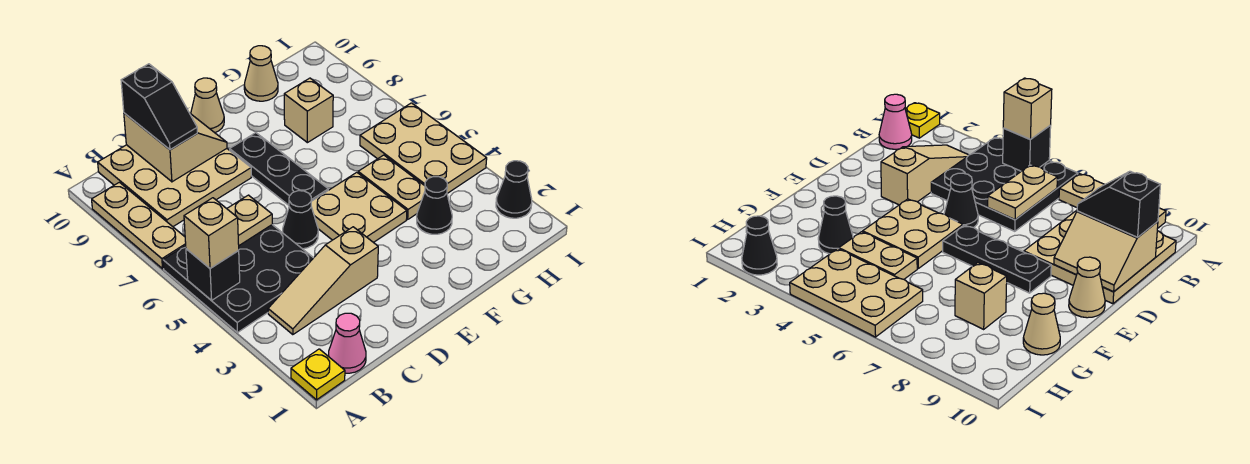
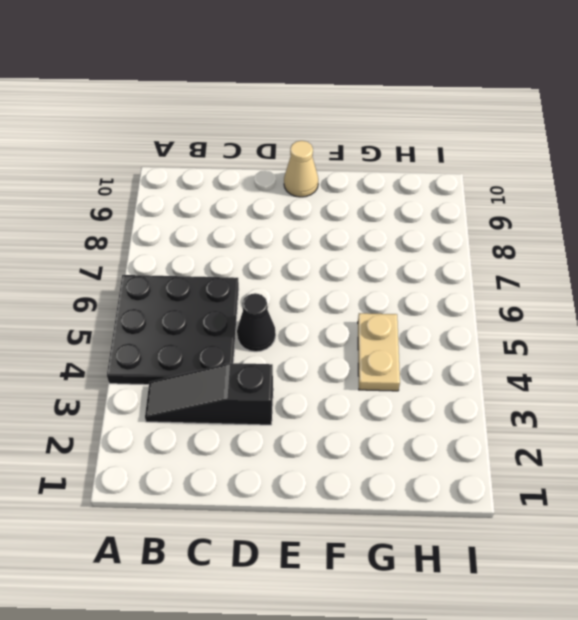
black 1x3 slope [145,363,273,425] -> tan 1x3 slope [268,227,378,335]
none -> yellow 1x1 plate [291,349,345,400]
none -> tan 1x3 plate [92,182,186,269]
none -> pink 1x1 cone [329,313,366,373]

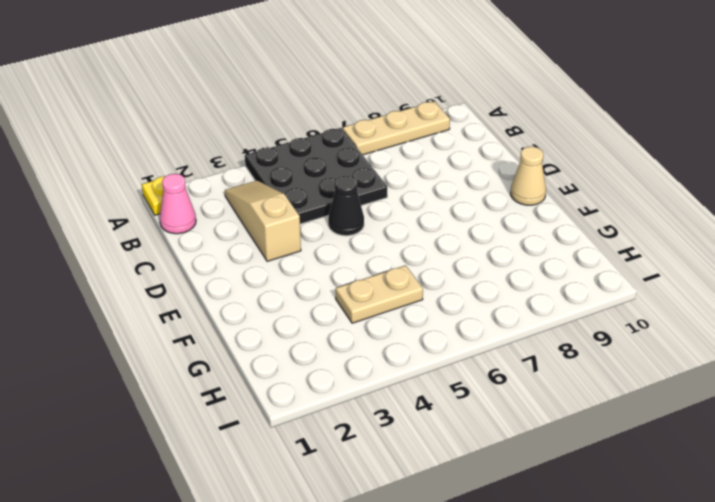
none -> tan 3x3 plate [98,145,251,227]
none -> tan 2x2 plate [311,172,407,243]
none -> black 1x3 plate [230,133,328,205]

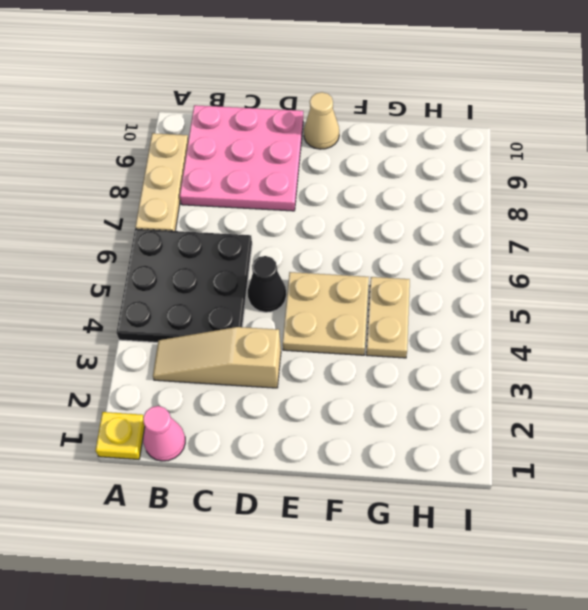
pink 3x3 plate [180,105,303,211] -> tan 3x3 plate [98,145,251,227]
none -> black 1x3 plate [230,133,328,205]
none -> black 1x1 cone [417,177,452,234]
none -> tan 1x1 brick [284,78,333,143]

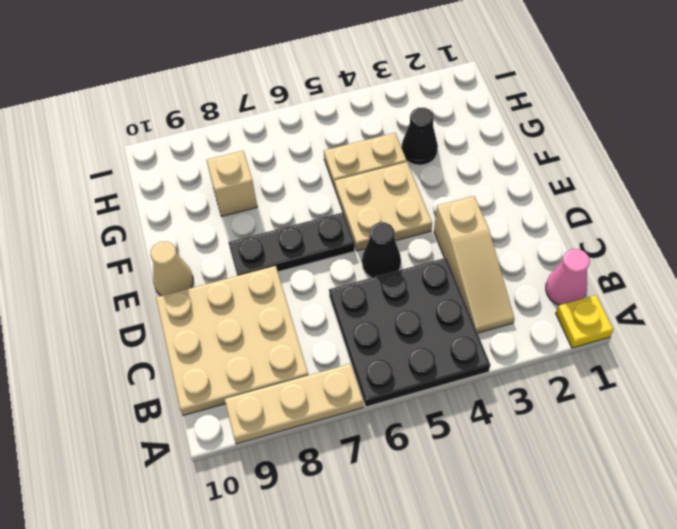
none -> tan 1x1 cone [244,46,278,101]
none -> tan 2x3 plate [360,103,487,193]
none -> black 1x1 cone [496,161,532,218]

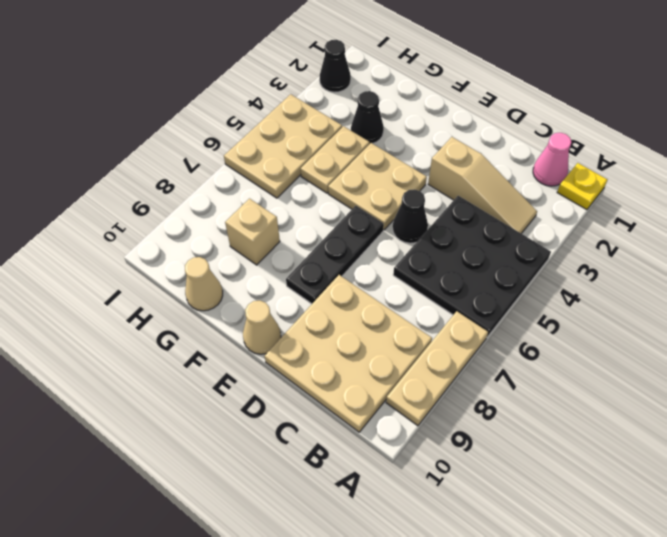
none -> black 1x1 brick [186,249,240,300]
none -> tan 1x2 plate [227,195,272,245]
none -> tan 2x2 slope [124,113,227,182]

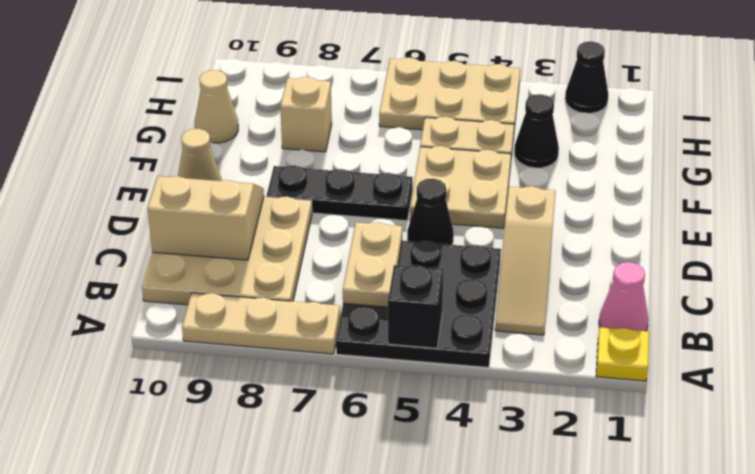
none -> tan 1x1 brick [184,198,239,268]
none -> black 1x2 slope [121,64,197,150]

